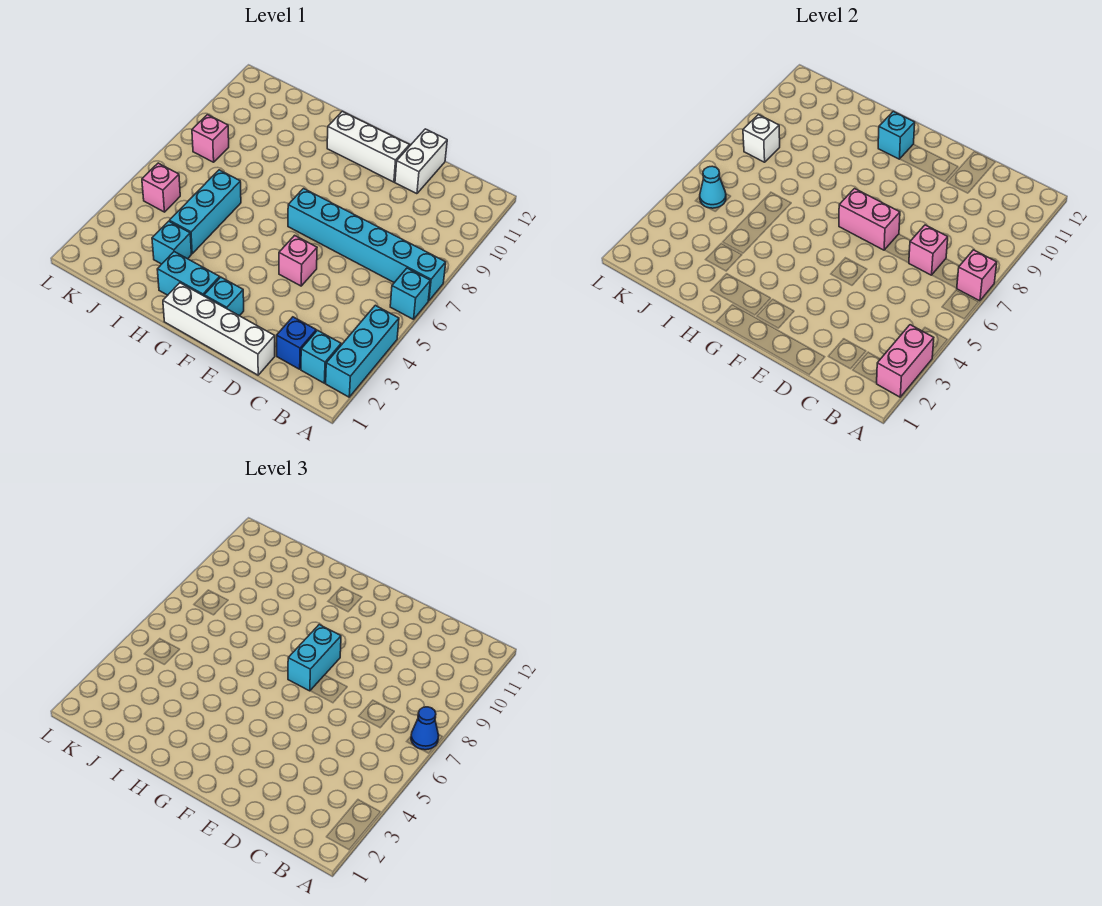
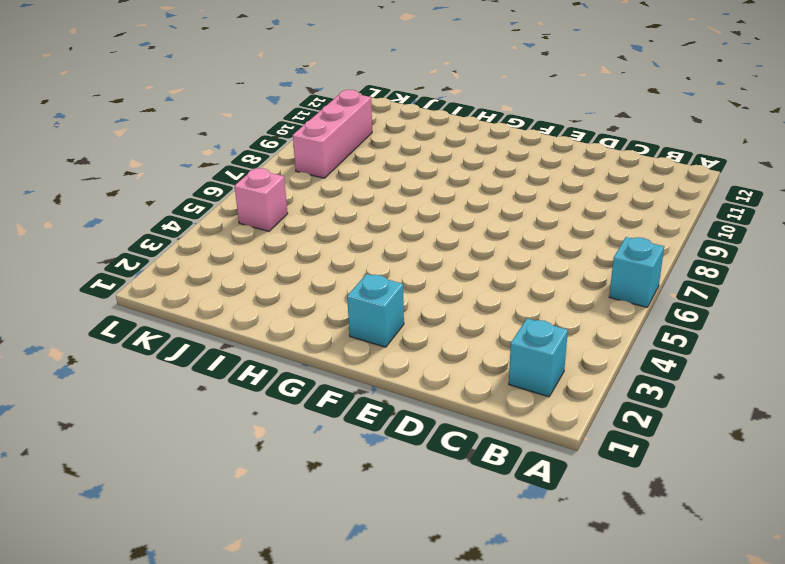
pink 1x3 brick [293,90,372,178] -> pink 1x1 brick [192,115,229,162]
none -> cyan 1x3 brick [326,305,399,397]
none -> cyan 1x6 brick [288,189,446,301]
none -> blue 1x1 brick [277,317,316,369]

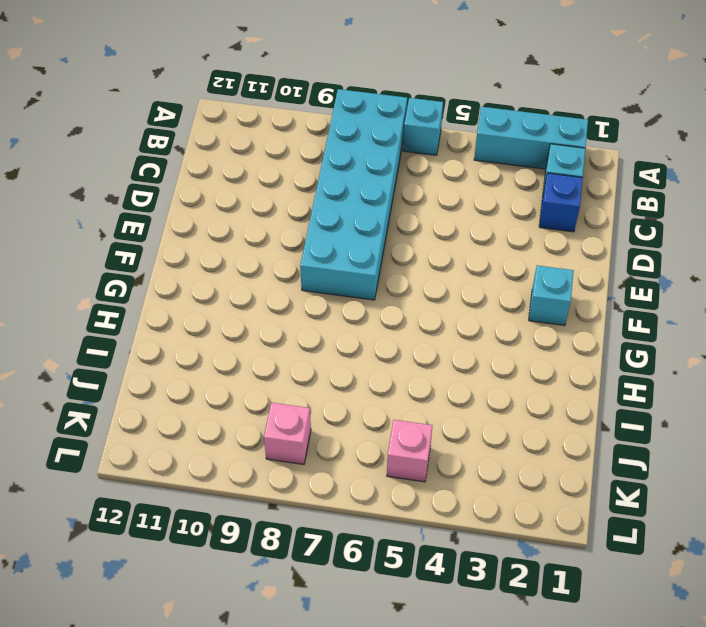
cyan 2x6 brick [300,89,407,300] -> cyan 1x6 brick [288,189,446,301]
none -> white 1x4 brick [163,283,275,375]
none -> white 1x2 brick [395,129,447,194]
none -> pink 1x1 brick [279,235,317,286]

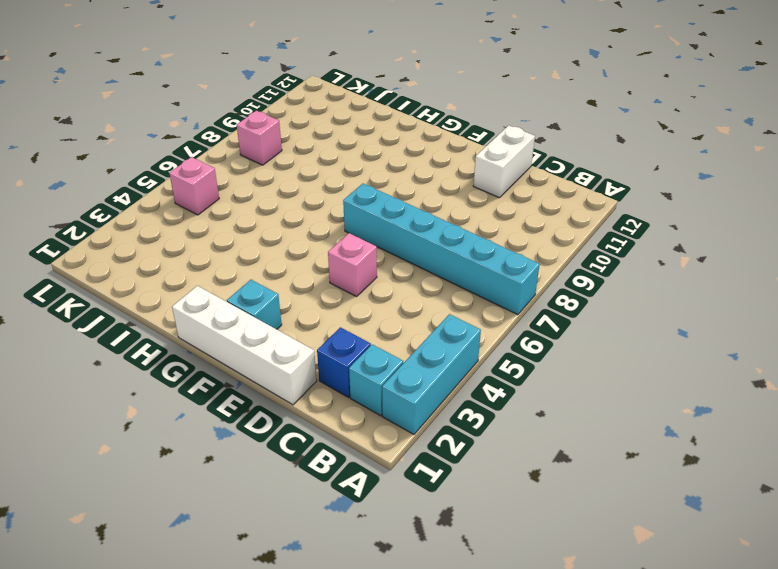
none -> cyan 1x1 brick [390,268,430,319]
none -> white 1x3 brick [327,111,410,182]
none -> cyan 1x2 brick [157,252,220,296]

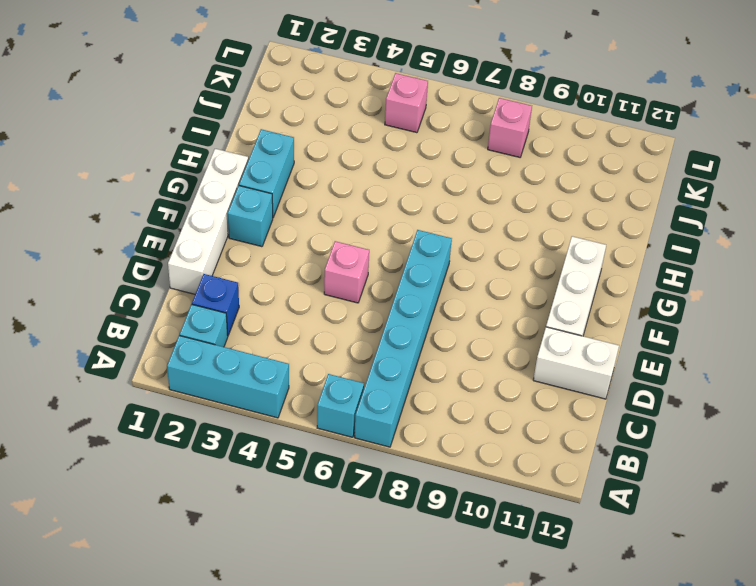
none -> cyan 1x1 brick [152,221,191,264]
none -> cyan 1x3 brick [169,170,241,254]
none -> pink 1x2 brick [877,325,934,397]

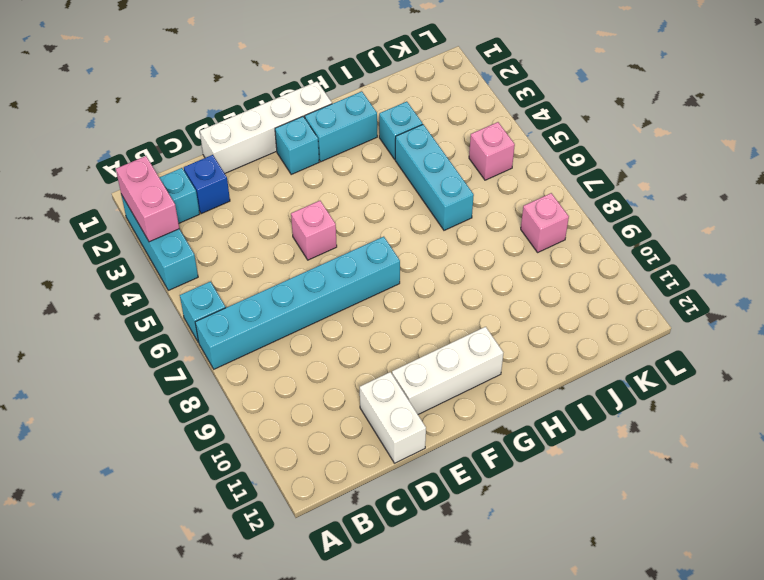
none -> pink 1x1 brick [957,250,997,301]
none -> pink 1x1 brick [909,225,948,275]
none -> pink 1x2 brick [839,189,900,250]

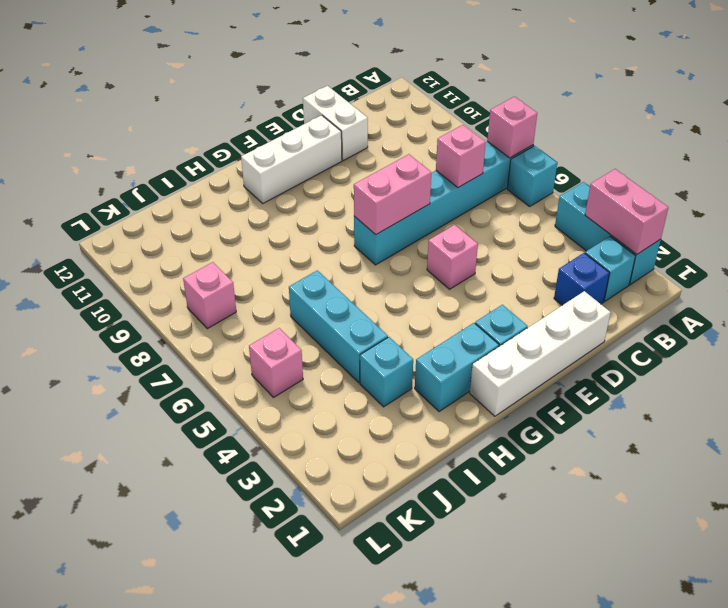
none -> cyan 1x1 brick [878,111,915,159]
none -> cyan 1x1 cone [700,166,726,208]
none -> white 1x1 brick [743,115,780,162]

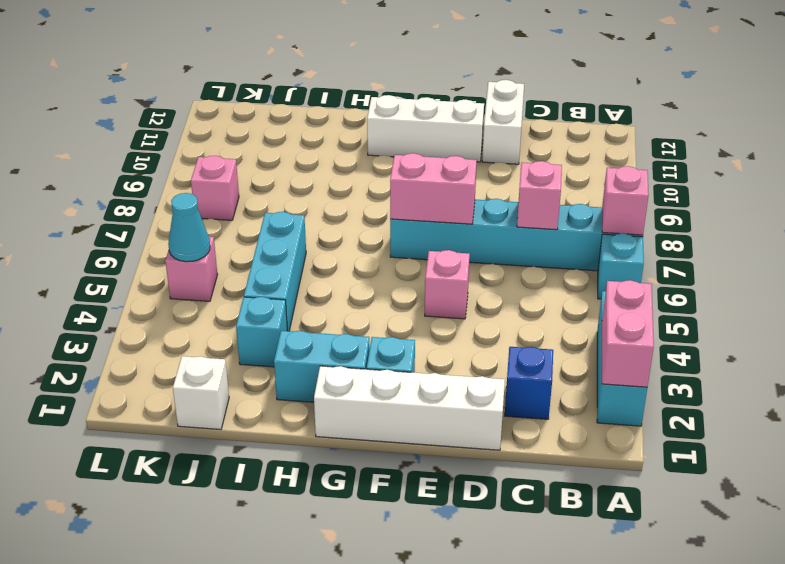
white 1x1 brick [173,356,229,429] -> white 1x1 brick moved to [743,115,780,162]
none -> cyan 1x1 brick [301,330,341,383]
none -> cyan 1x1 brick [878,111,915,159]
none -> blue 1x1 cone [411,707,439,750]

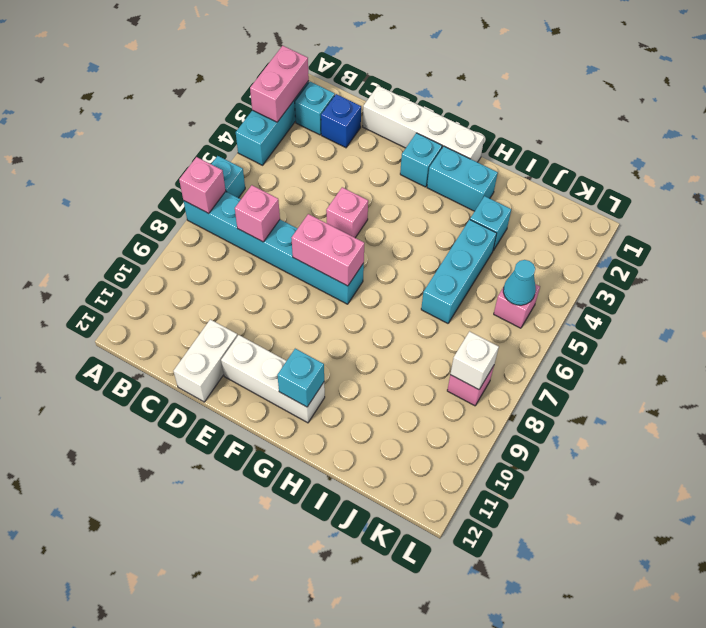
none -> blue 1x1 cone [411,707,439,750]
none -> cyan 1x2 brick [288,625,341,691]

